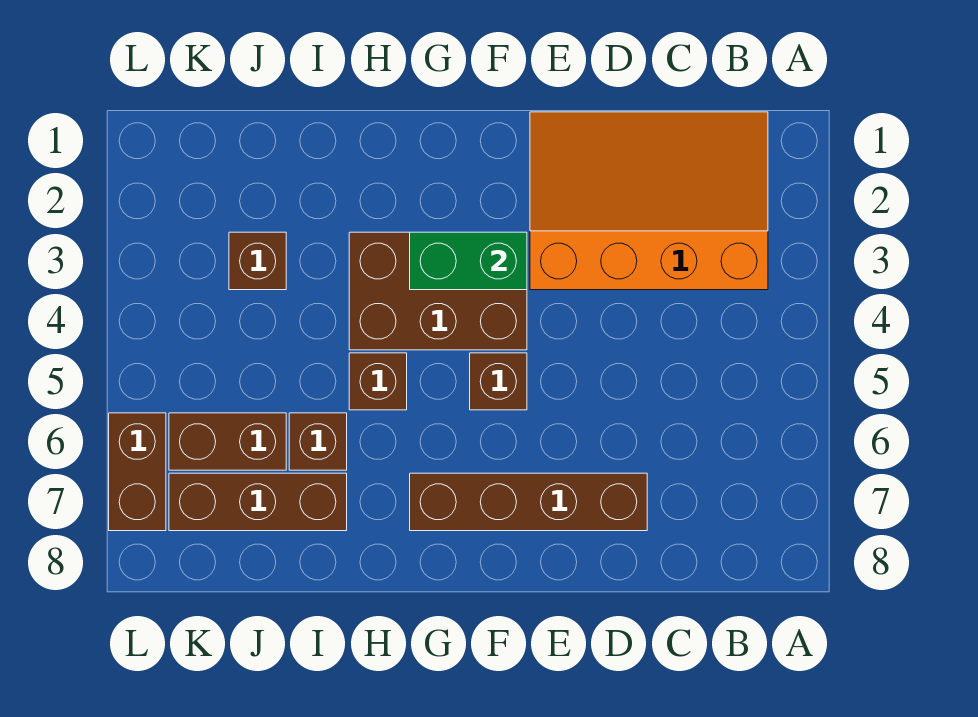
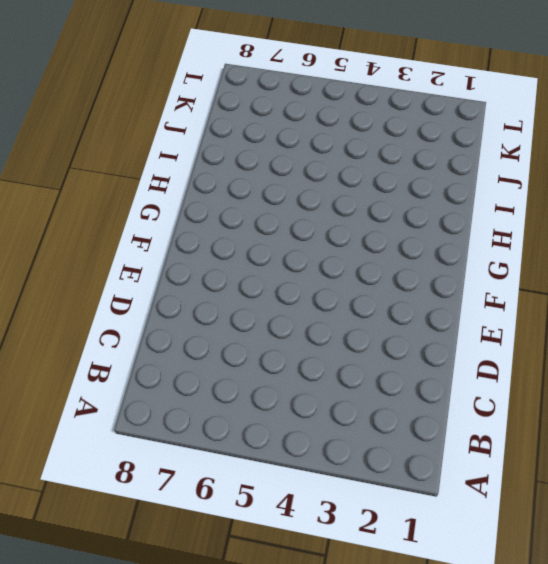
none -> orange 3x4 slope [530,112,768,290]
none -> brown 1x4 brick [410,473,647,531]

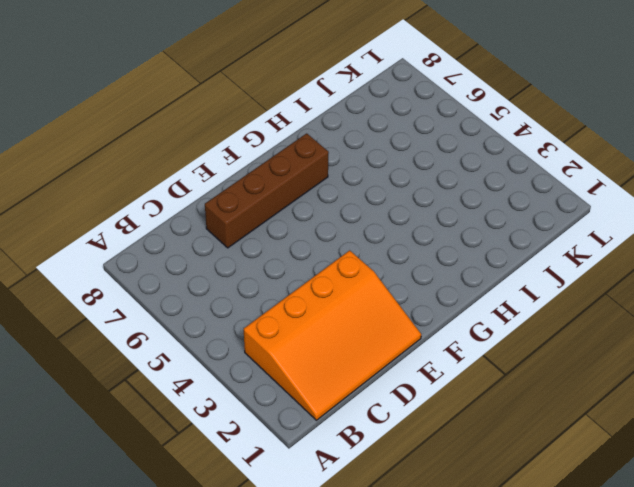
none -> brown 2x3 brick [349,232,527,350]
none -> brown 1x1 brick [470,353,527,410]

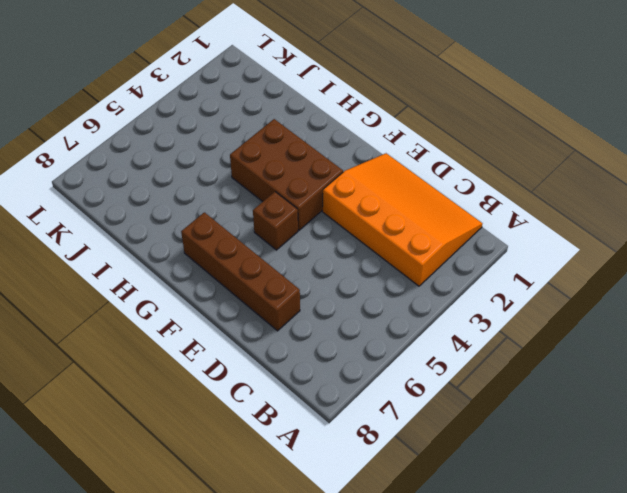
none -> brown 1x1 brick [349,353,407,410]
none -> brown 1x1 brick [289,413,347,470]

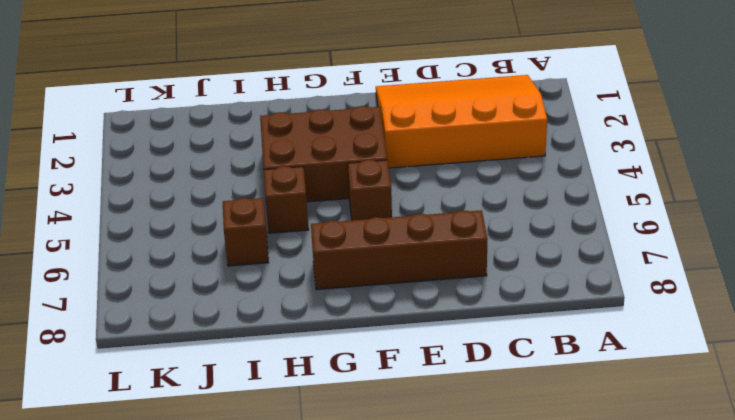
none -> brown 1x3 brick [169,473,347,531]
none -> brown 1x1 brick [229,232,286,290]

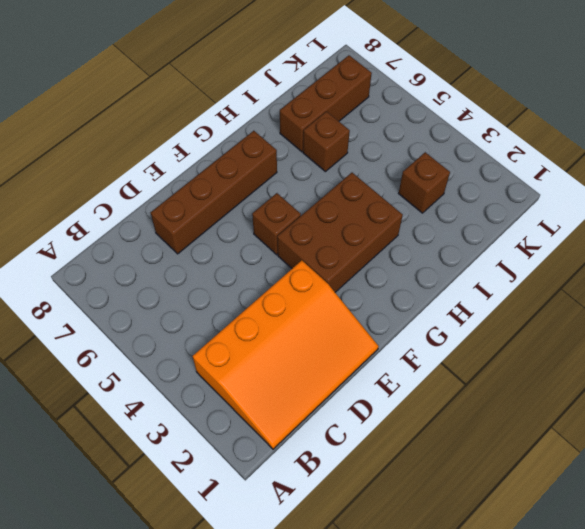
none -> brown 1x1 brick [349,353,407,410]
none -> brown 1x2 brick [169,413,286,470]

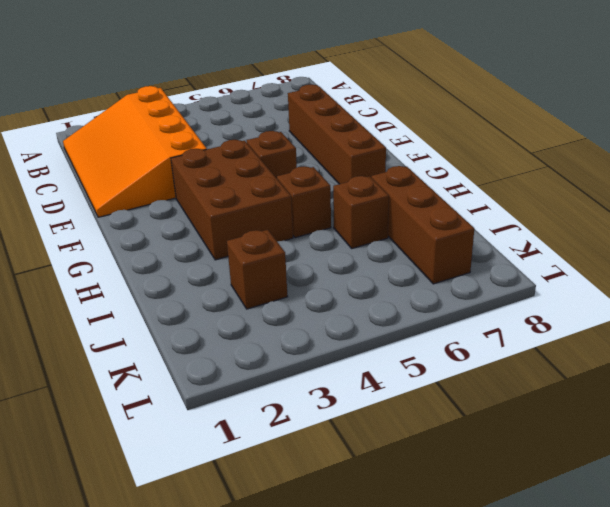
none -> brown 1x2 brick [169,413,286,470]
none -> brown 1x2 brick [109,413,166,531]

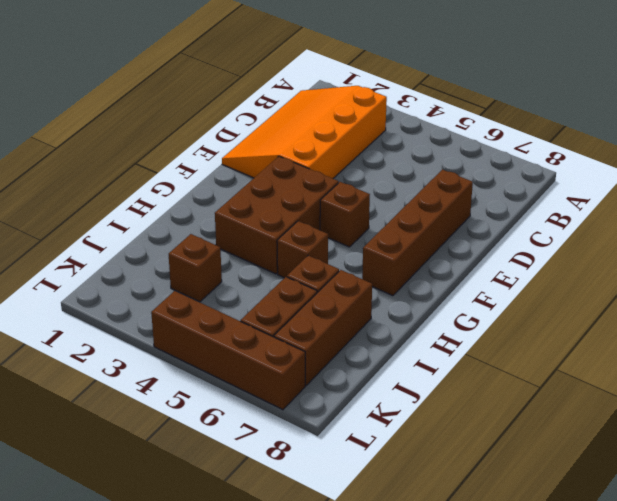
brown 1x4 brick [151,291,305,410] -> brown 1x2 brick [109,413,166,531]
none -> green 1x2 brick [410,232,527,290]

